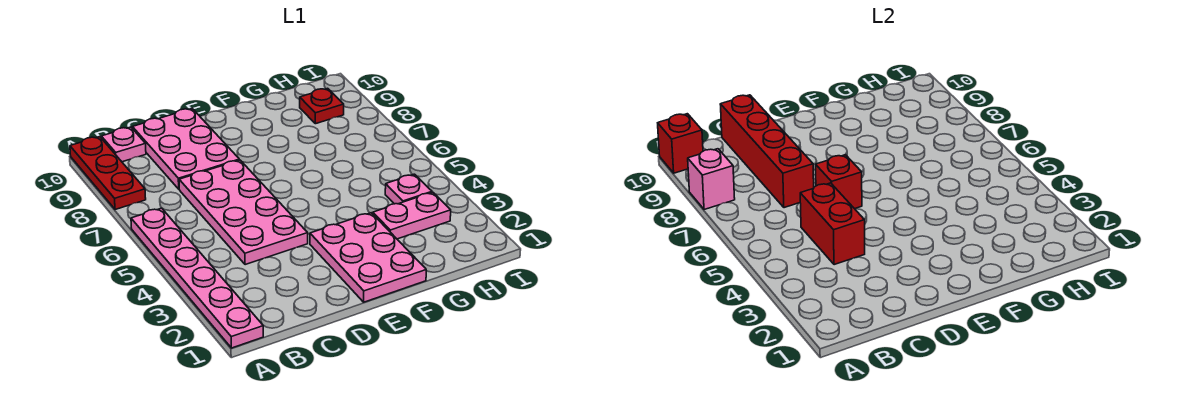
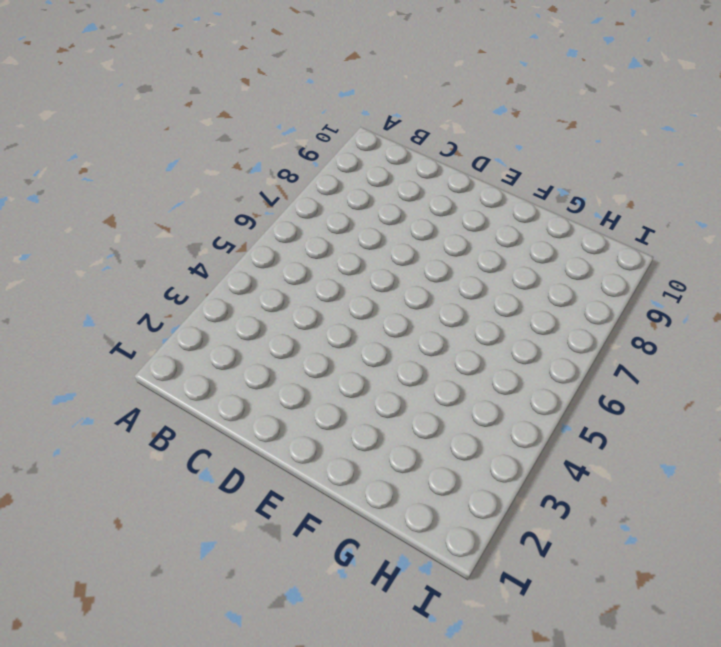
none -> pink 1x6 plate [131,208,263,348]
none -> red 1x3 plate [70,137,146,210]
none -> pink 1x1 plate [101,127,146,162]

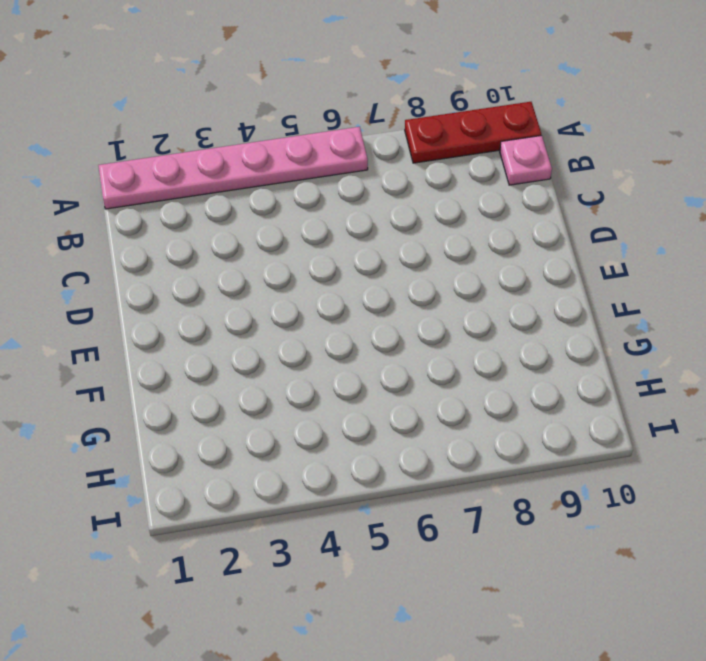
none -> pink 2x4 plate [179,160,308,265]
none -> pink 2x3 plate [133,109,239,189]
none -> pink 2x3 plate [310,213,426,302]

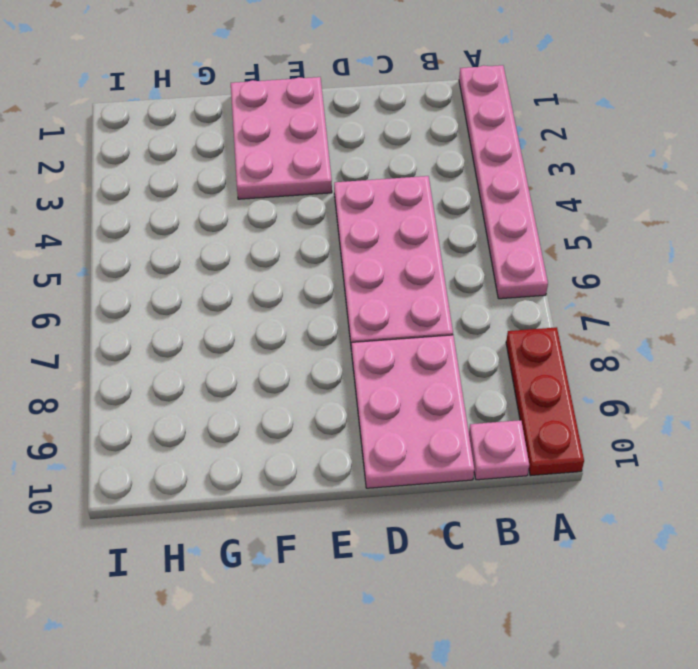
none -> pink 1x2 plate [373,192,451,239]
none -> pink 1x1 plate [385,174,432,204]
none -> red 1x1 plate [300,88,344,124]

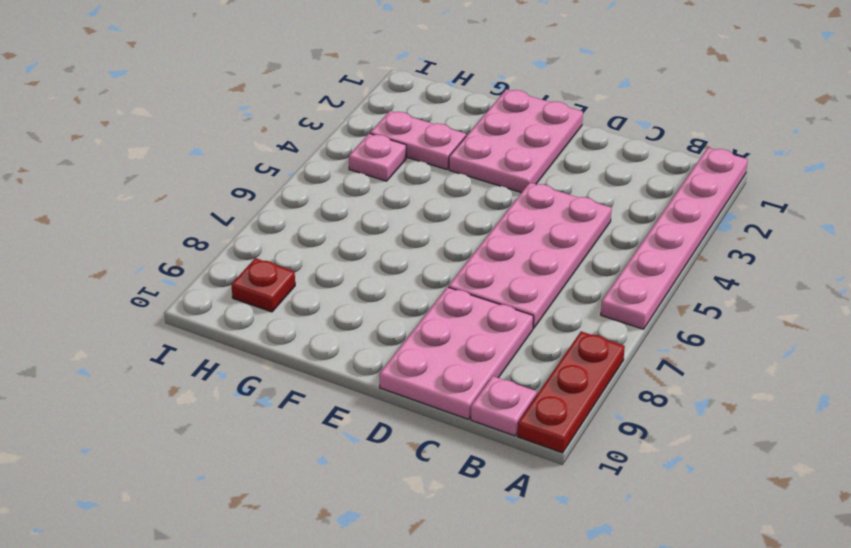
none -> pink 1x1 brick [688,149,735,210]
none -> red 1x1 brick [658,114,703,173]
none -> red 1x2 brick [800,183,865,265]

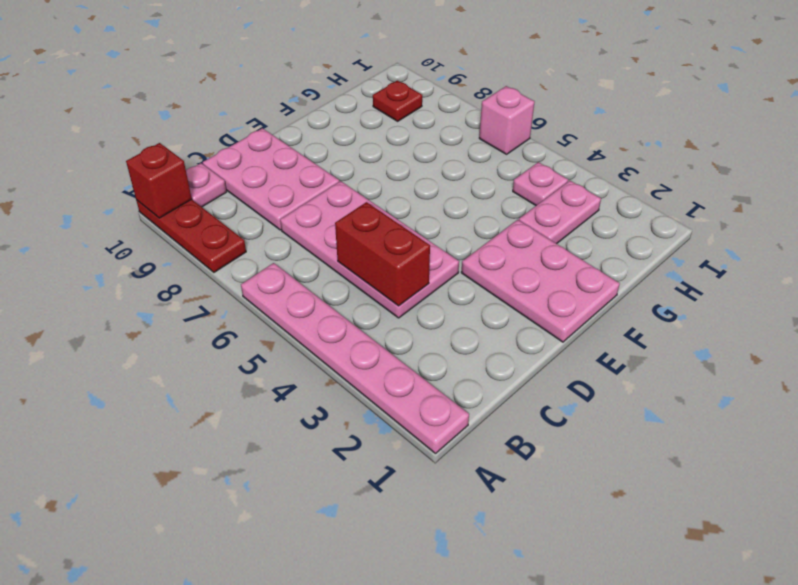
pink 1x1 brick [479,86,534,154] -> pink 1x1 brick moved to [688,149,735,210]
none -> red 1x4 brick [720,95,814,208]
none -> red 1x1 brick [816,155,862,209]

